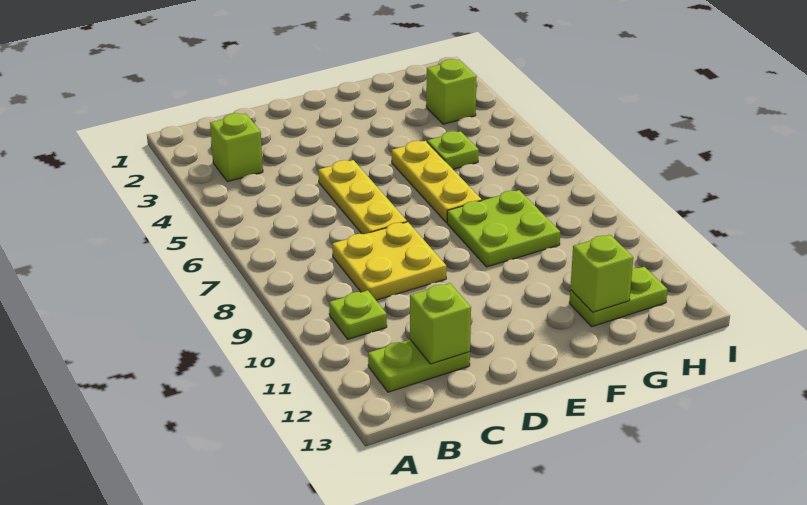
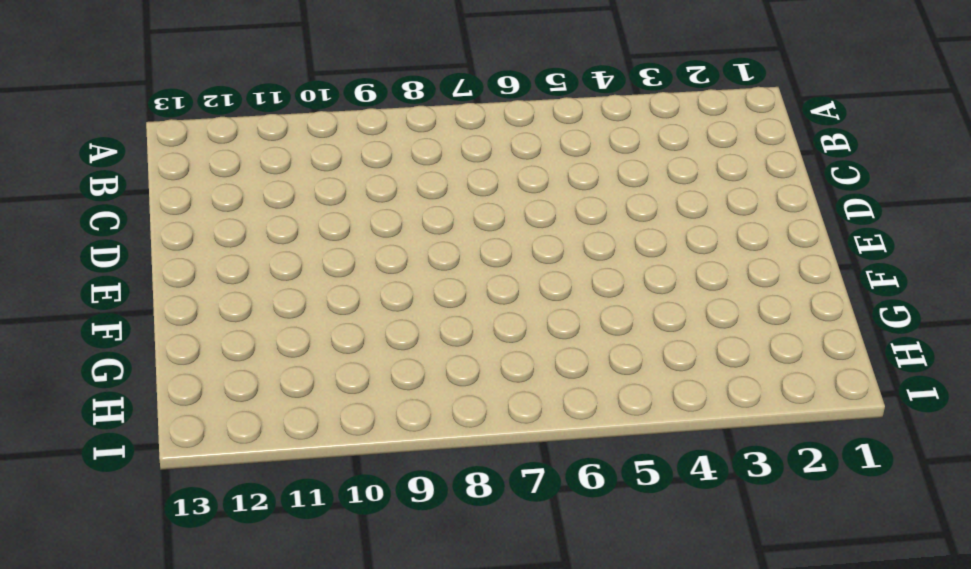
none -> lime 1x1 brick [210,113,263,182]
none -> lime 1x1 plate [329,290,387,339]
none -> lime 1x2 plate [368,340,470,392]

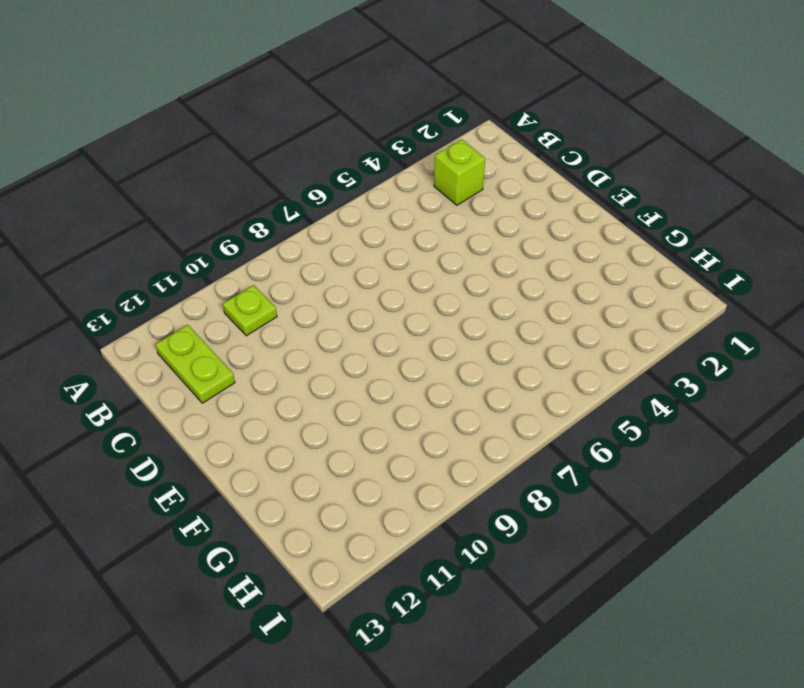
none -> yellow 2x2 plate [332,222,446,300]
none -> yellow 1x3 plate [318,160,407,234]
none -> yellow 1x3 plate [392,141,482,223]

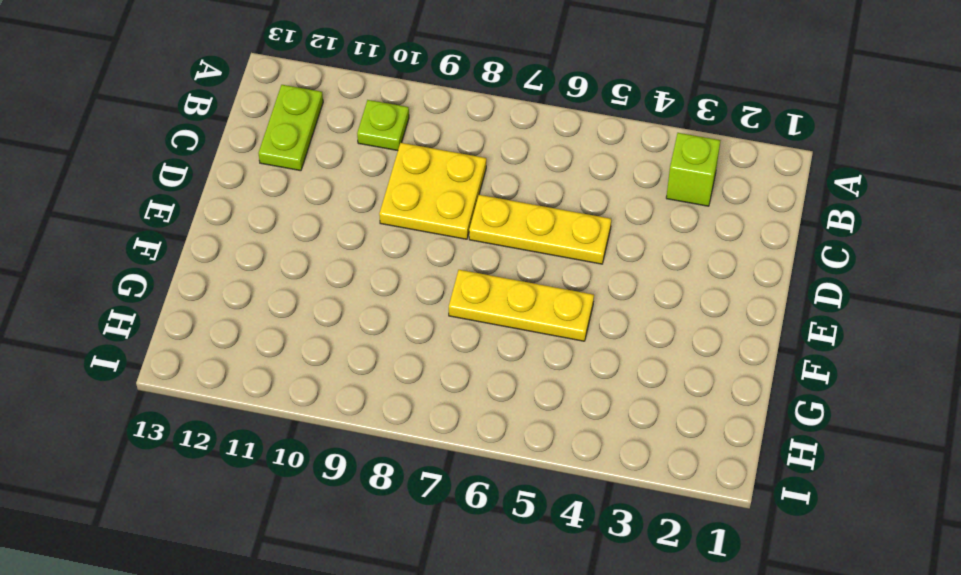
none -> lime 2x2 plate [447,190,560,267]
none -> lime 1x1 plate [427,131,479,169]
none -> lime 1x2 plate [569,267,667,327]

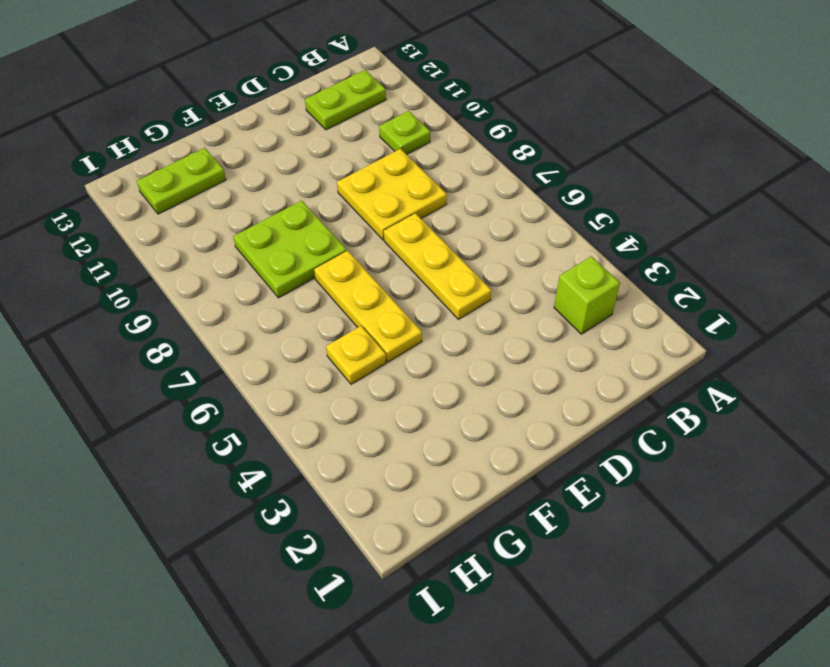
yellow 1x1 plate [326,326,386,384] -> lime 1x1 plate [427,131,479,169]
none -> lime 1x1 brick [426,59,477,124]
none -> lime 1x1 brick [410,283,471,364]
none -> lime 1x1 brick [570,235,633,312]

